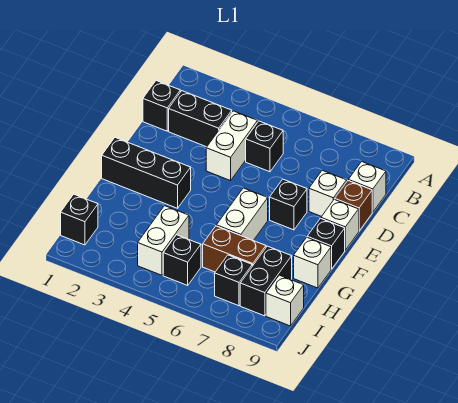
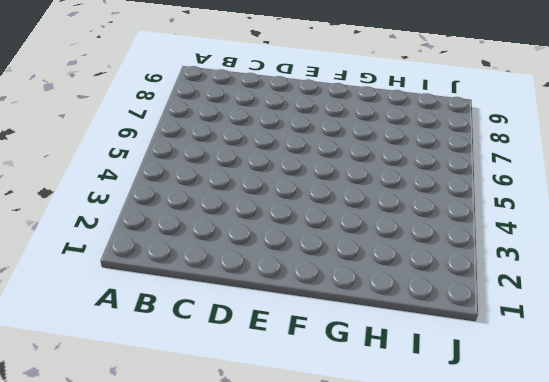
none -> black 1x1 brick [143,81,180,131]
none -> black 1x2 brick [169,91,232,147]
none -> white 1x2 brick [206,111,257,181]

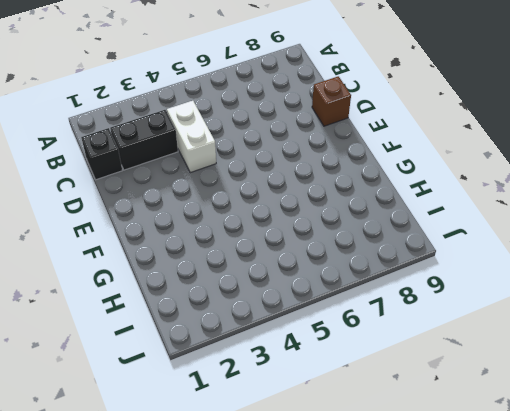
none -> black 1x1 brick [246,121,283,172]
none -> white 1x1 brick [348,161,386,212]
none -> white 1x1 brick [309,170,347,217]

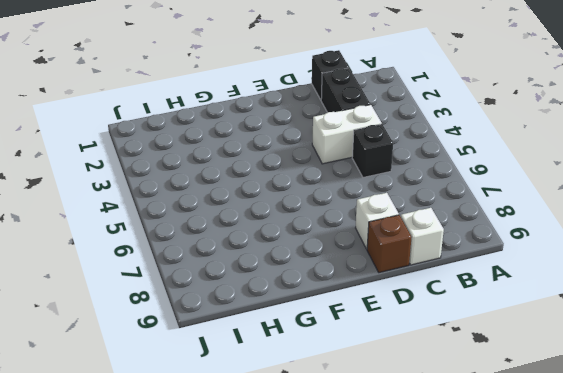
none -> black 1x1 brick [270,179,307,230]
none -> white 1x1 brick [321,199,359,250]
none -> black 1x3 brick [102,138,191,208]

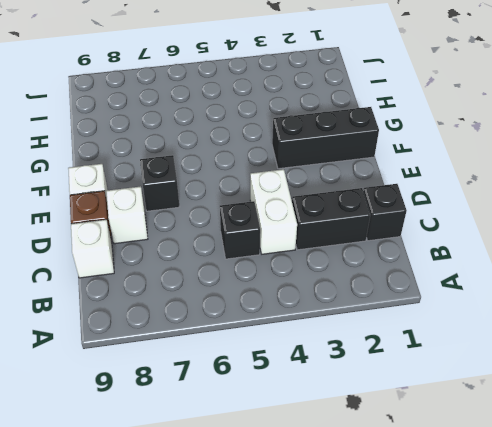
none -> white 1x2 brick [216,188,268,241]
none -> black 1x1 brick [307,218,345,269]
none -> white 1x1 brick [294,237,331,288]

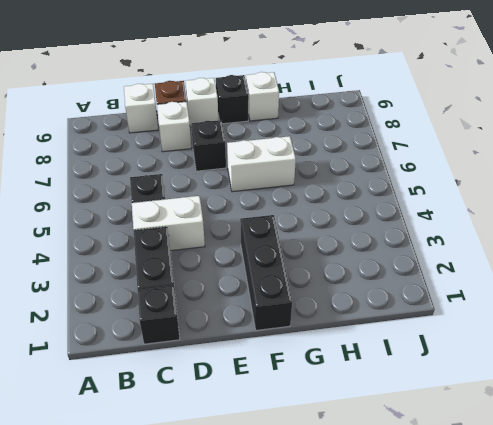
none -> white 1x2 brick [138,206,189,275]
none -> brown 1x2 brick [203,226,266,272]
none -> black 1x2 brick [240,246,292,316]

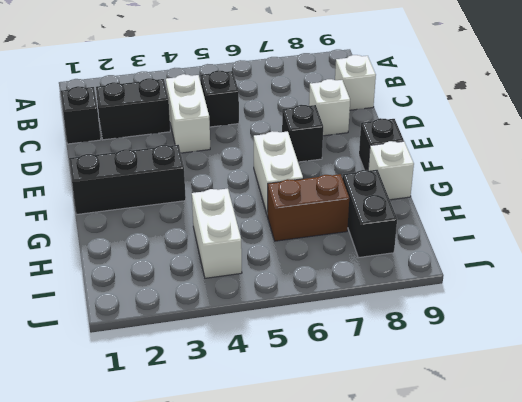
none -> brown 1x1 brick [335,181,372,231]
none -> white 1x1 brick [321,199,359,250]
none -> black 1x1 brick [61,194,98,245]

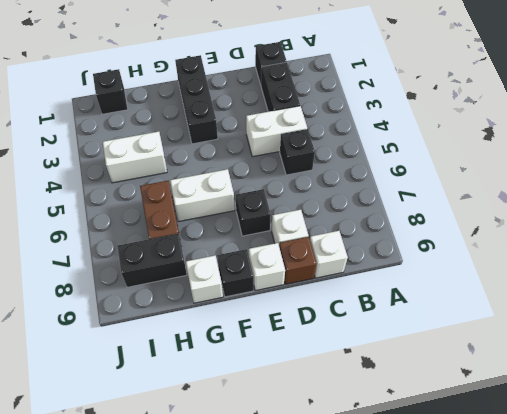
none -> black 1x1 brick [163,235,201,285]
none -> black 1x1 brick [215,255,252,306]
none -> white 1x1 brick [266,275,304,326]

